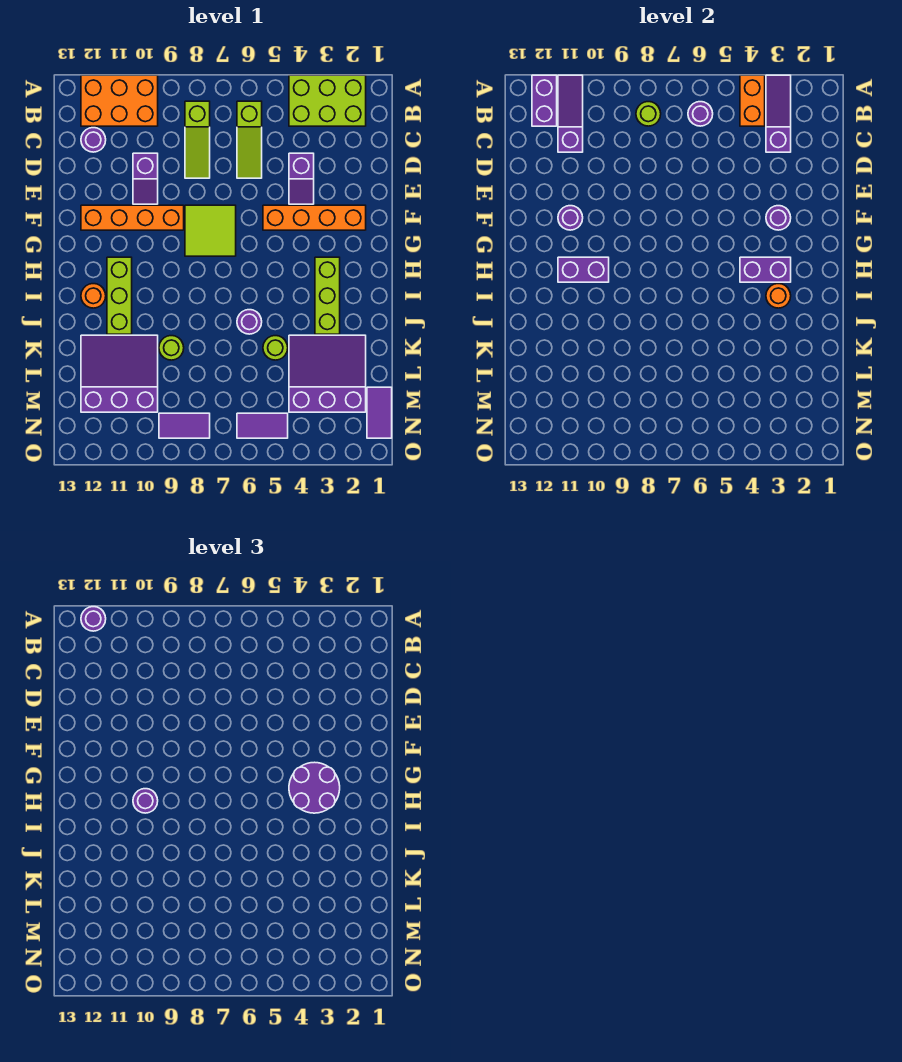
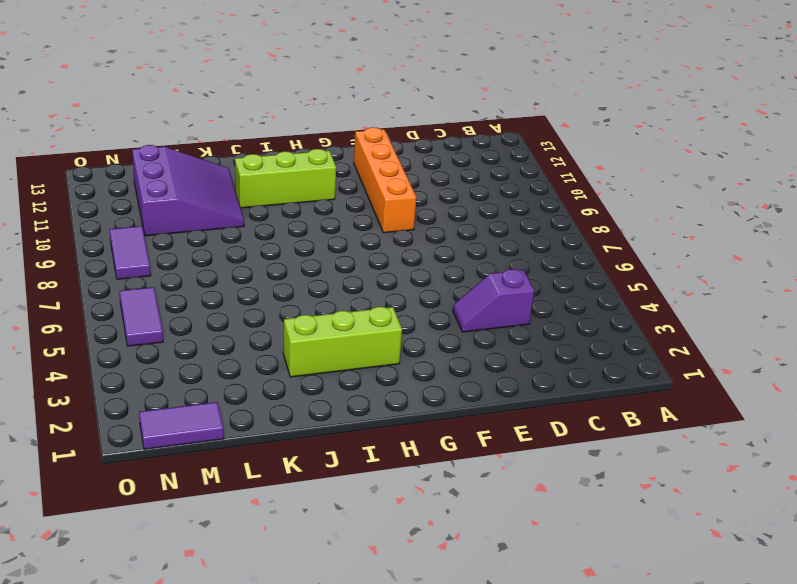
none -> lime 2x3 brick [289,75,366,126]
none -> orange 2x3 brick [81,75,158,126]
none -> lime 1x3 slope [237,101,262,178]
none -> lime 1x3 slope [185,101,210,178]

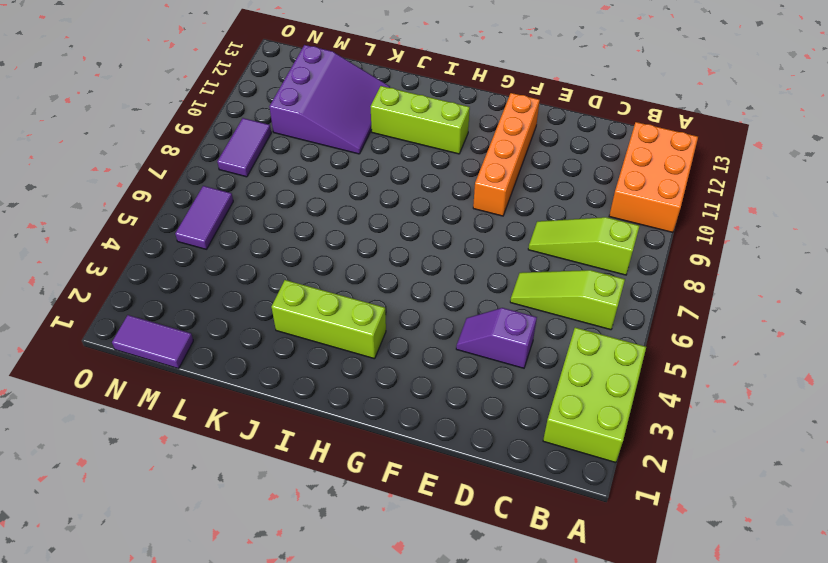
none -> purple 1x1 round brick [81,128,106,152]
none -> purple 1x2 slope [133,153,158,204]
none -> orange 1x4 brick [263,205,366,230]
none -> lime 2x2 tile [185,205,236,256]

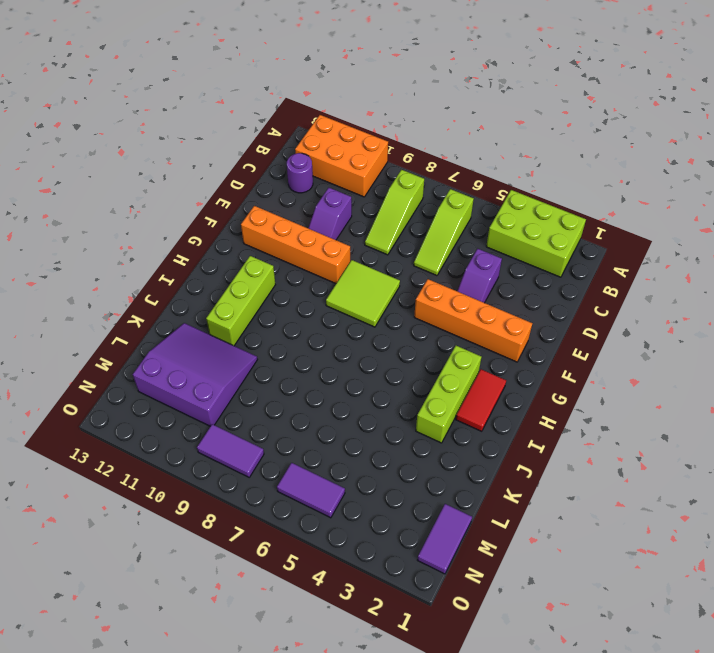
red 1x2 tile [456,369,506,431] -> none
none -> orange 1x1 round brick [81,284,106,308]
none -> purple 1x1 round brick [237,310,262,334]
none -> purple 3x3 slope [289,335,366,412]
none -> lime 1x1 round brick [263,336,288,360]

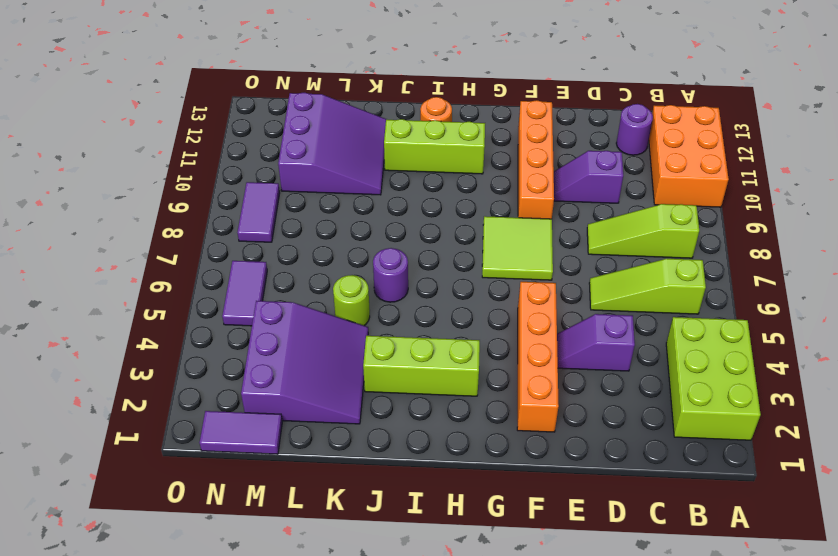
none -> lime 1x1 round brick [159,336,184,360]
none -> purple 1x3 slope [766,75,791,152]
none -> orange 1x2 brick [740,75,765,126]
none -> purple 1x3 slope [558,75,583,152]

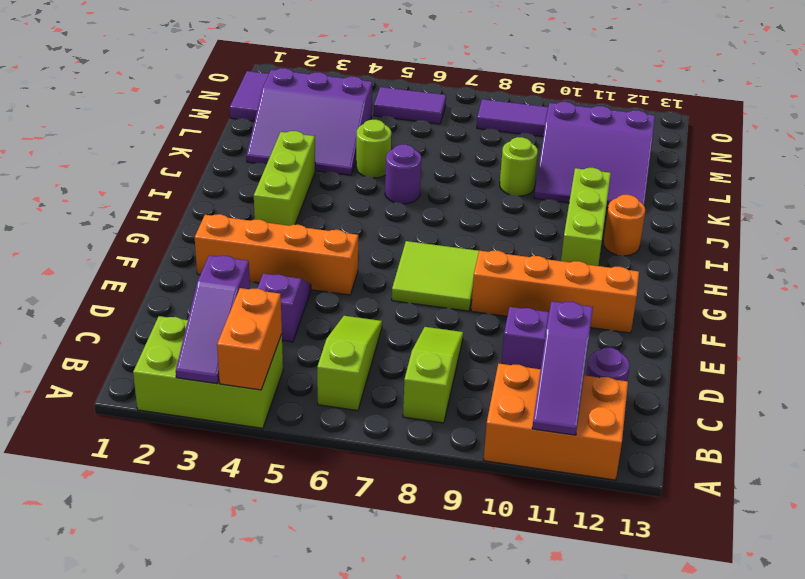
none -> purple 1x2 brick [532,75,557,126]
none -> purple 1x1 round brick [688,102,713,126]
none -> lime 1x1 round brick [636,102,661,126]
none -> purple 1x1 round brick [766,206,791,230]

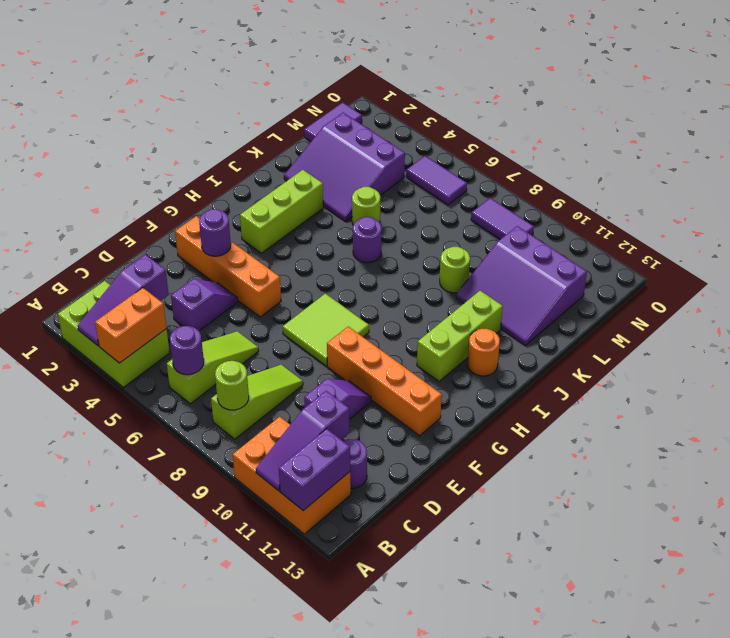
none -> purple 1x1 round brick [558,206,583,230]
none -> purple 1x2 brick [740,257,791,282]
none -> purple 1x2 brick [558,257,609,282]
none -> orange 1x1 round brick [766,284,791,308]

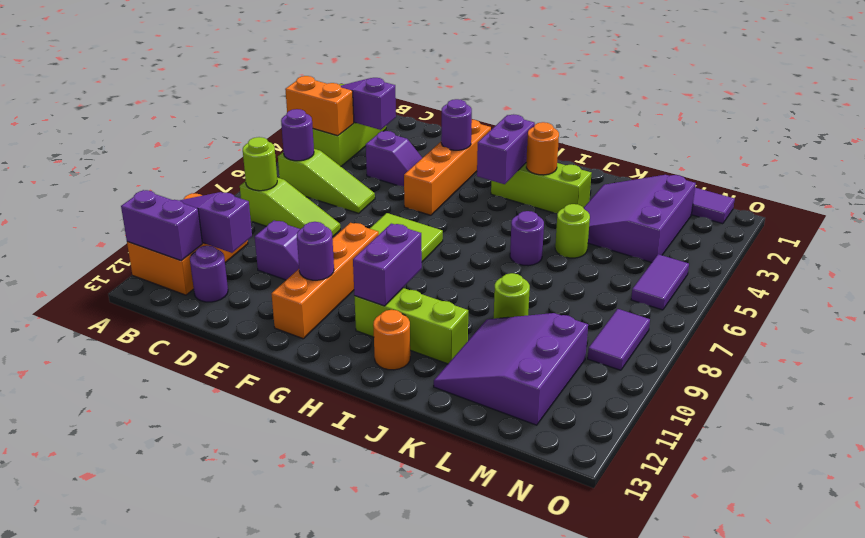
none -> purple 1x1 round brick [81,607,106,631]
none -> purple 2x2 round brick [289,762,340,813]
none -> purple 1x1 round brick [133,789,158,813]

